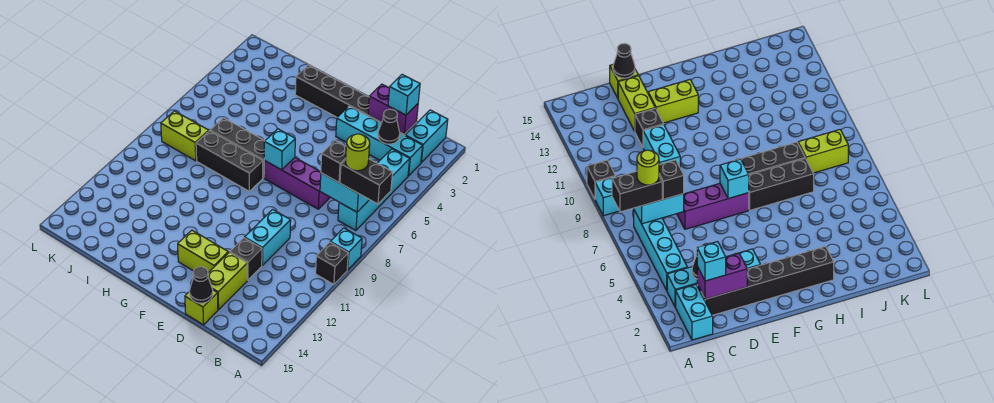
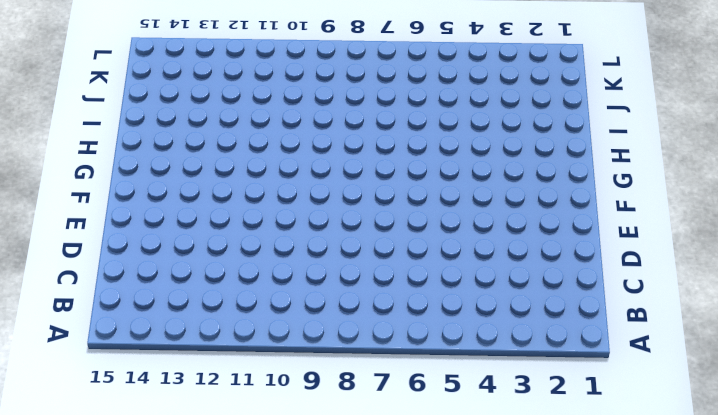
none -> cyan 1x1 brick [330,228,362,270]
none -> black 1x1 brick [316,242,348,285]
none -> cyan 1x2 brick [405,110,448,163]

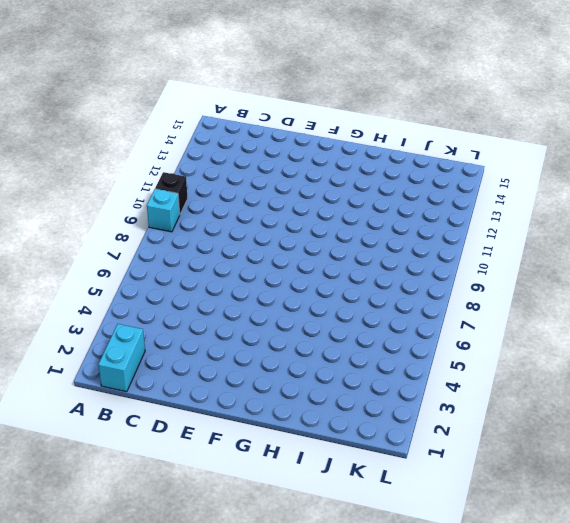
none -> cyan 1x4 brick [336,106,423,176]
none -> cyan 1x4 brick [338,149,410,230]
none -> black 1x6 brick [295,65,416,136]

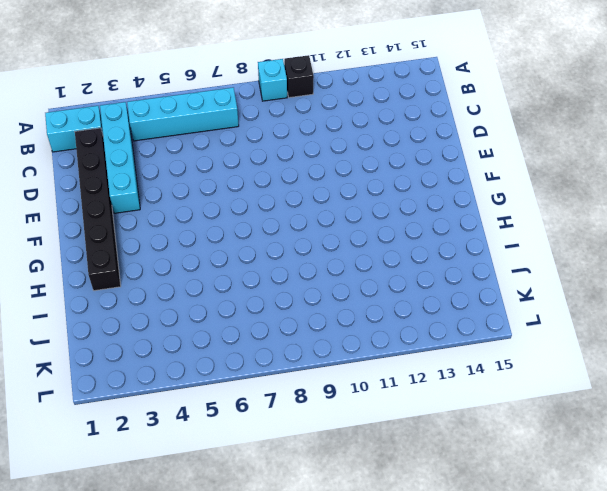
none -> purple 1x3 brick [264,158,330,209]
none -> cyan 1x2 brick [245,209,291,265]
none -> black 1x1 brick [230,238,262,280]

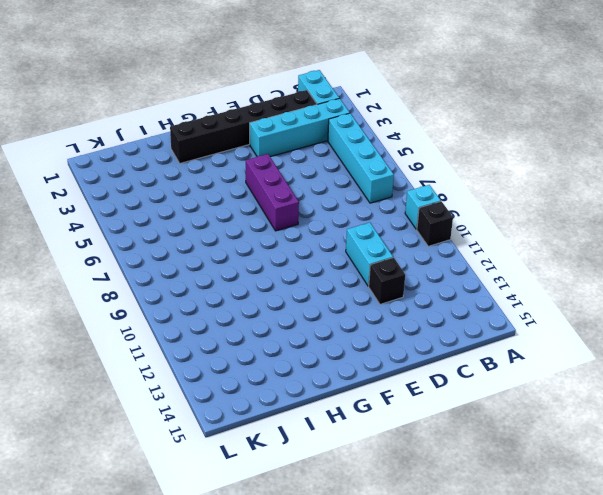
purple 1x3 brick [246,154,299,231] -> purple 1x3 brick turned to [264,158,330,209]
none -> lime 1x2 brick [208,252,247,310]
none -> lime 1x1 brick [185,290,218,325]
none -> lime 1x2 brick [178,230,228,273]

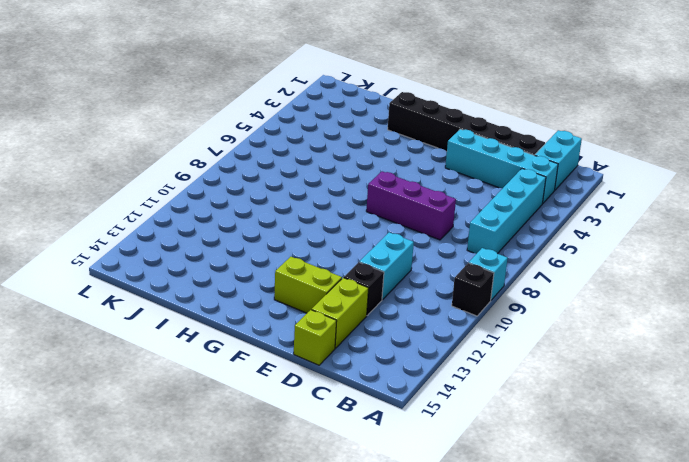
none -> black 1x3 brick [210,118,265,178]
none -> black 1x3 brick [196,131,263,191]
none -> lime 1x2 brick [161,111,209,161]

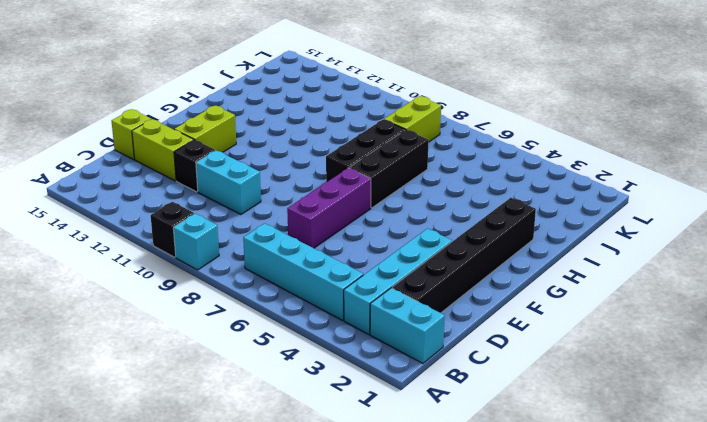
none -> cyan 1x2 brick [320,173,369,212]
none -> purple 1x2 brick [368,84,418,134]
none -> black 1x1 cone [378,109,400,144]

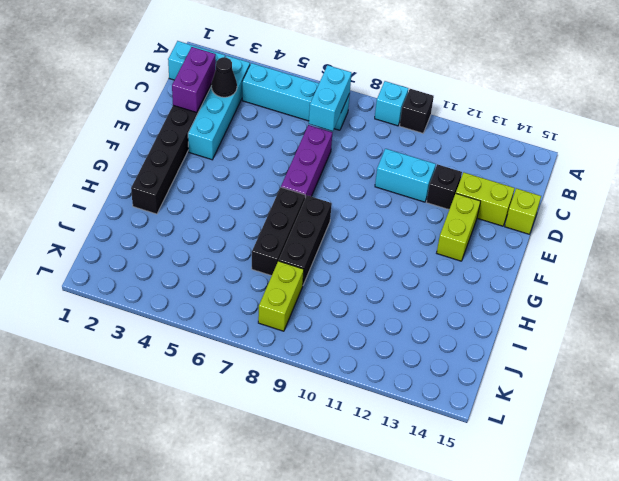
none -> black 1x1 cone [189,267,213,303]
none -> cyan 1x1 brick [264,129,295,170]
none -> black 1x2 brick [340,159,392,204]

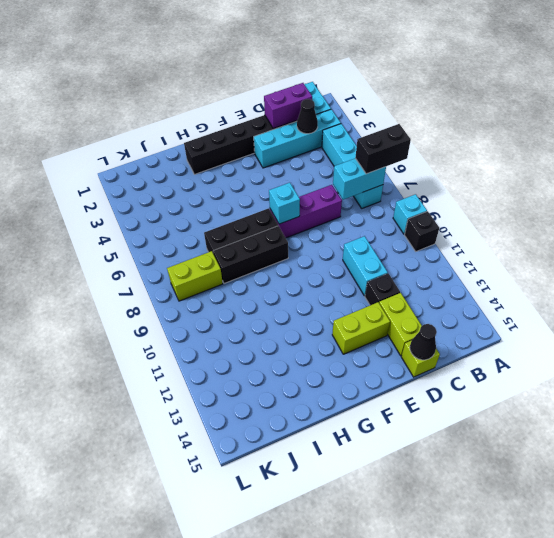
none -> cyan 1x1 brick [388,74,420,115]
none -> black 1x1 brick [321,140,346,182]
none -> lime 1x1 round brick [346,134,370,171]

